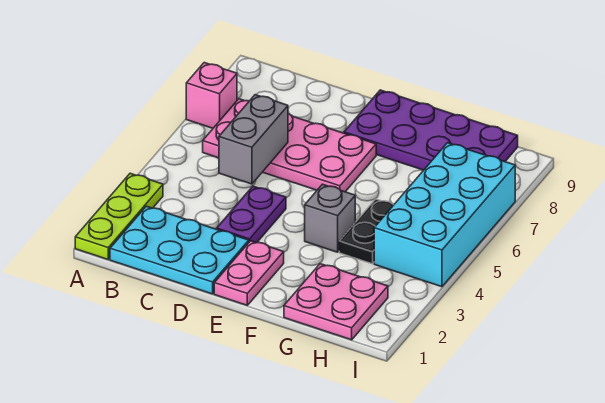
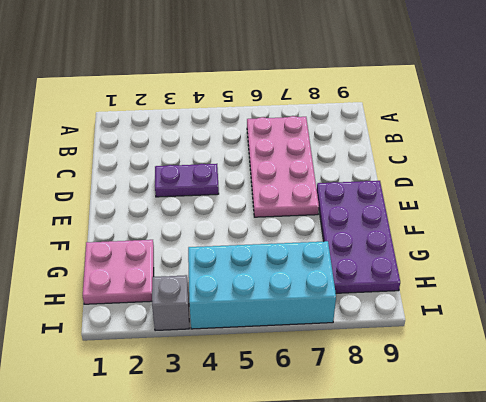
grey 1x1 brick [152,275,189,331] -> grey 1x1 brick moved to [305,184,355,252]
none -> lime 1x3 plate [75,173,163,259]
none -> pink 1x1 brick [186,63,237,128]
none -> cyan 2x3 plate [110,206,249,294]

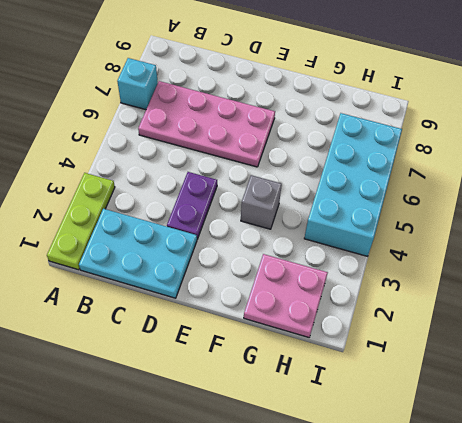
cyan 1x1 brick [117,58,158,110] -> pink 1x1 brick [186,63,237,128]
none -> pink 1x2 plate [214,241,284,305]
none -> purple 2x4 plate [344,90,518,170]
none -> black 1x2 plate [339,199,393,264]

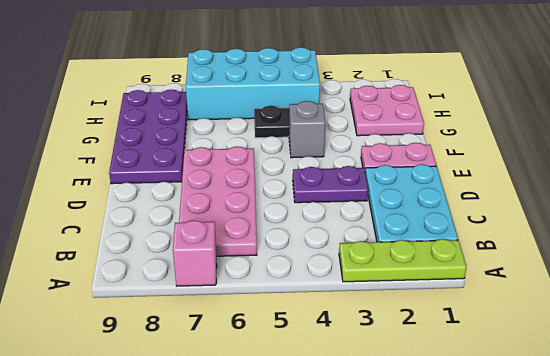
none -> grey 1x2 brick [219,95,288,184]

